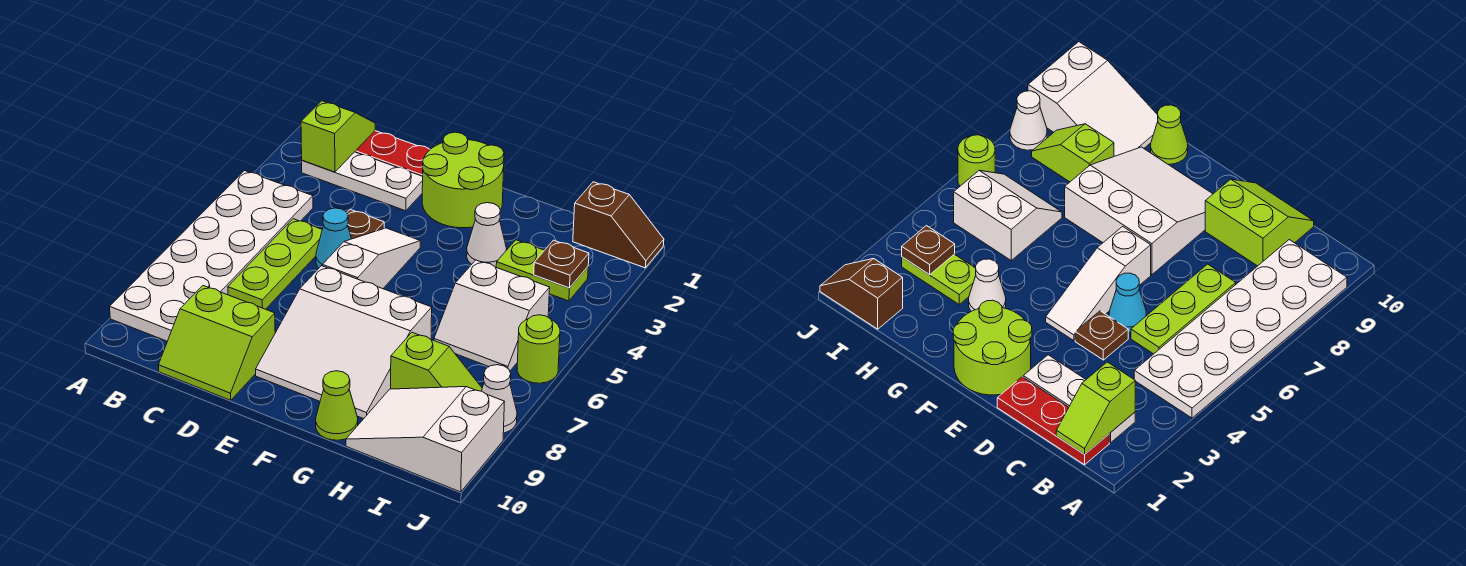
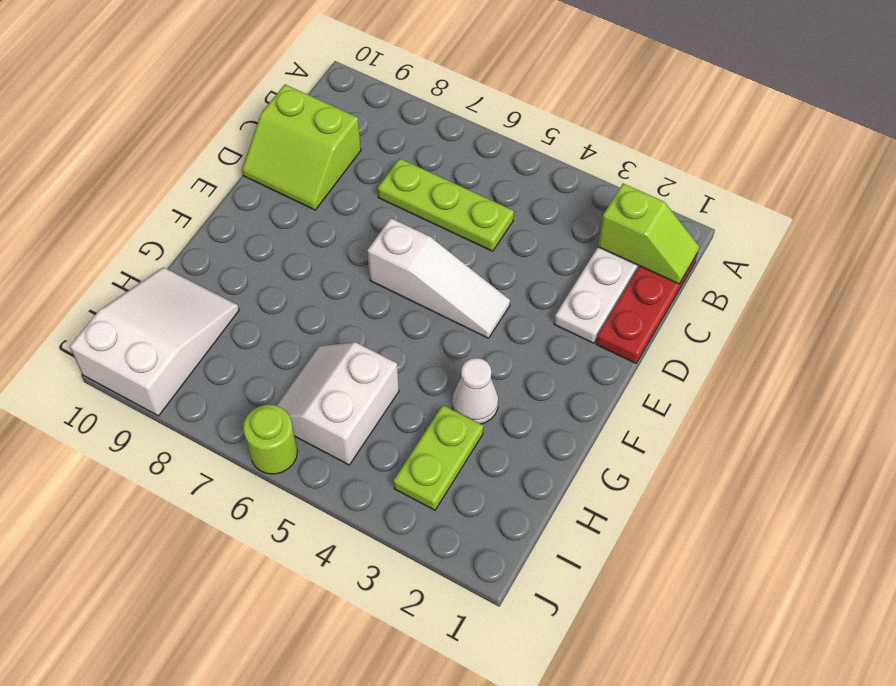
lime 2x2 slope [242,85,361,210] -> lime 2x2 slope turned to [159,286,275,400]
none -> white 2x6 plate [110,171,313,341]
none -> brown 1x1 plate [347,209,384,239]
none -> cyan 1x1 cone [316,208,351,268]

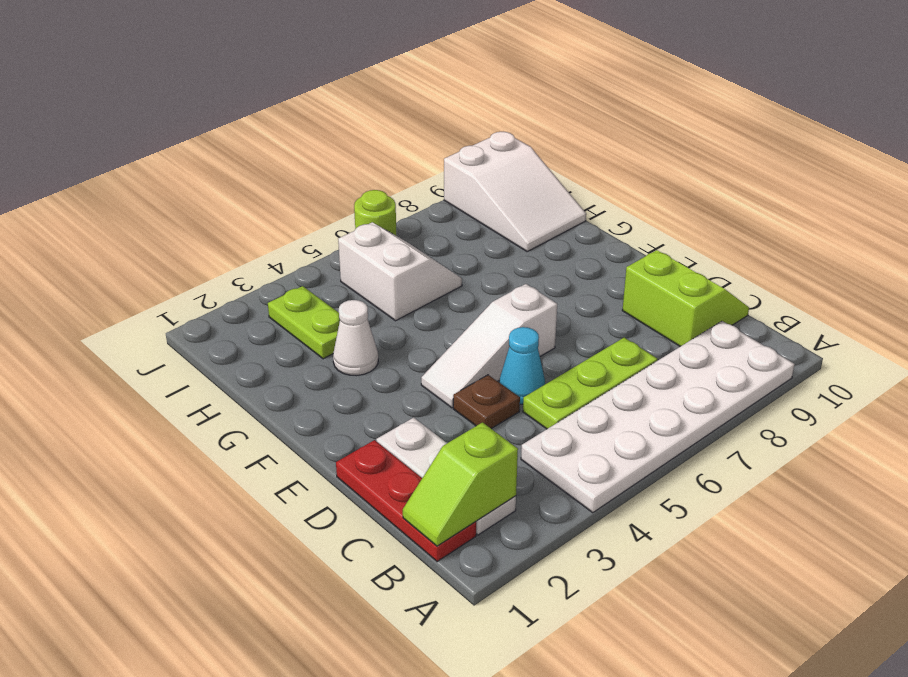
none -> lime 2x2 round brick [422,132,504,228]
none -> white 3x3 slope [256,266,432,419]
none -> lime 1x1 cone [316,371,358,440]

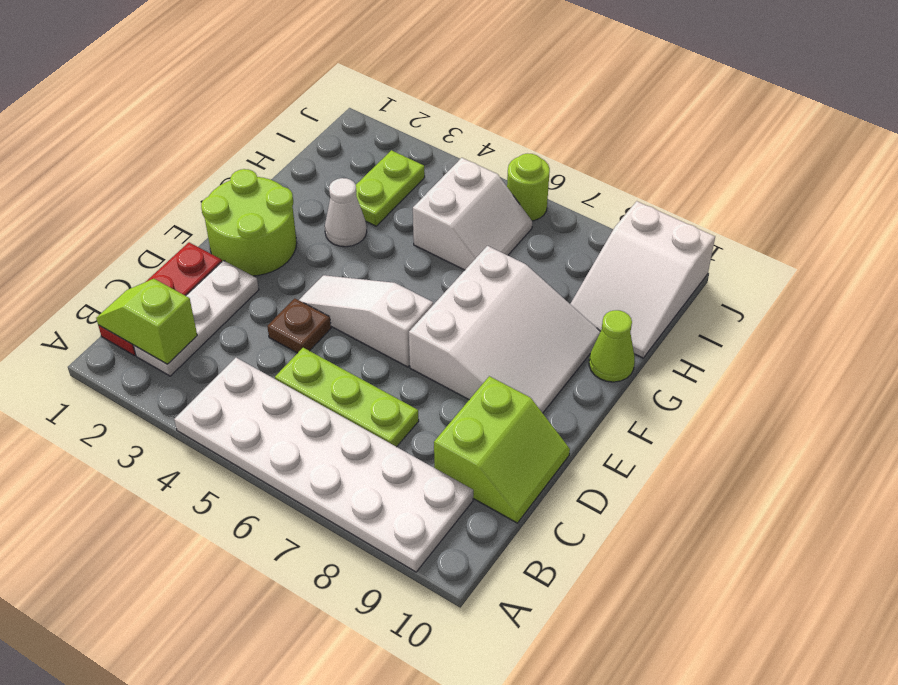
none -> cyan 1x1 cone [316,208,351,268]
none -> lime 1x2 slope [391,332,482,391]
none -> brown 1x2 slope [573,182,664,268]

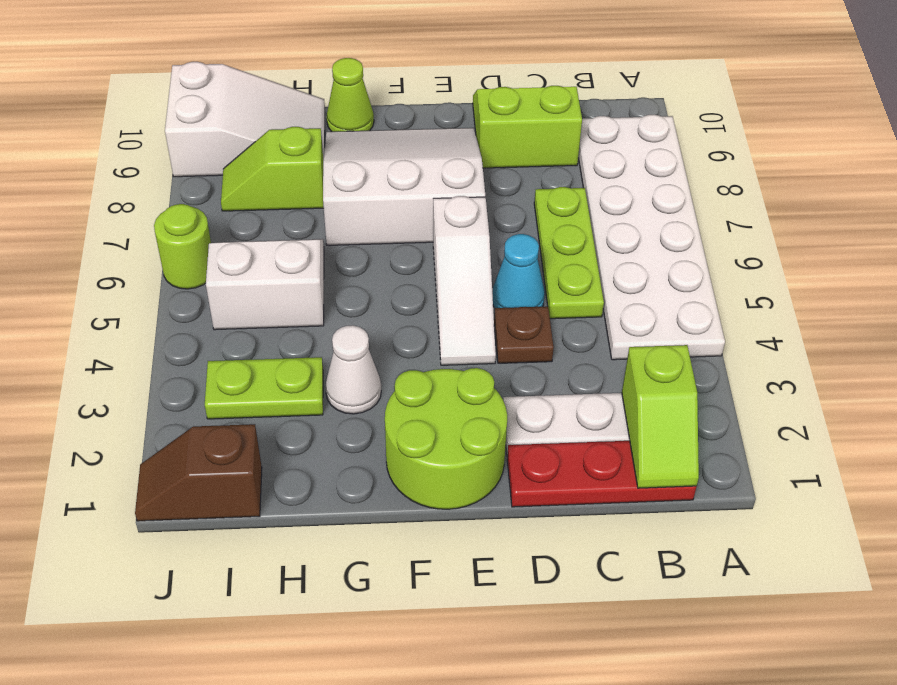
none -> white 1x1 cone [482,365,517,433]
none -> brown 1x1 plate [534,240,589,288]

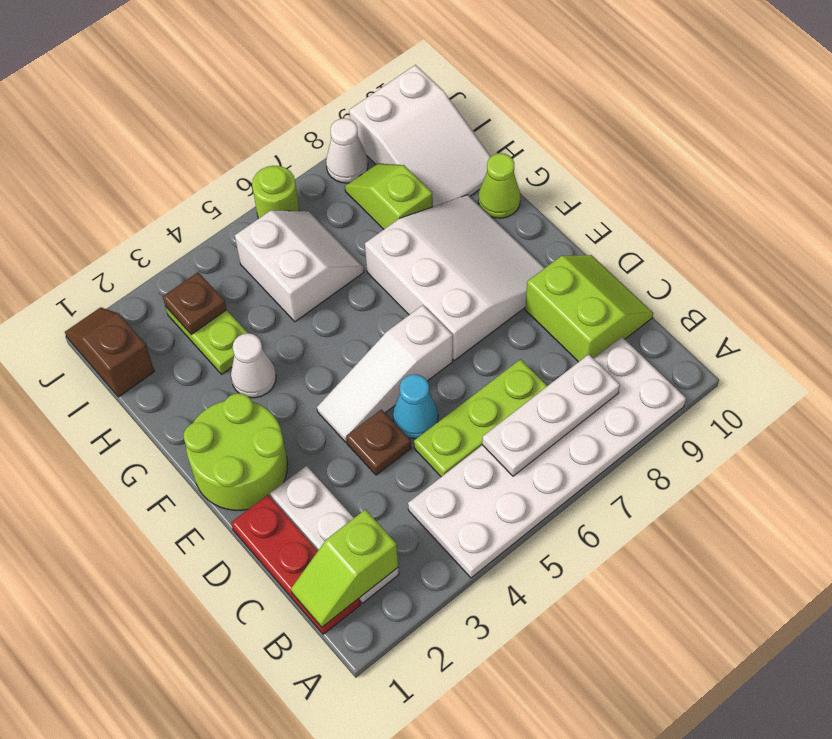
white 1x3 plate [482,354,620,476] -> none

